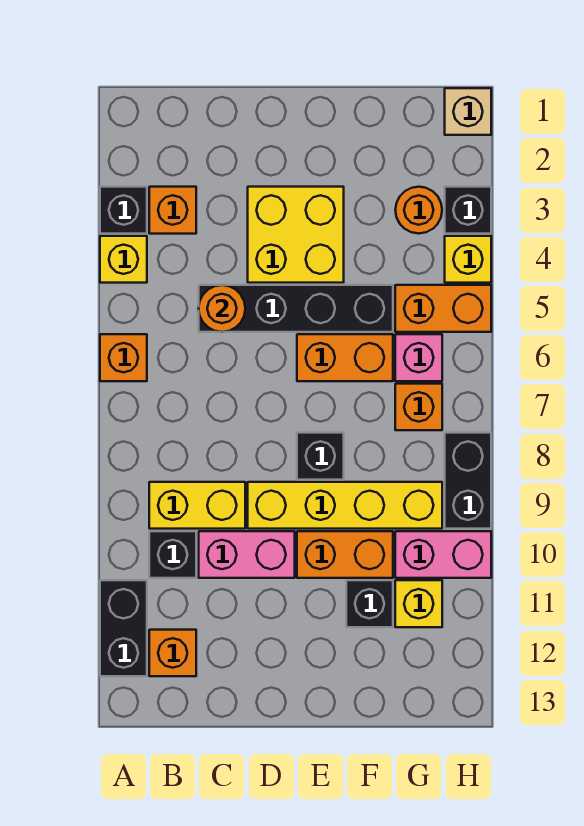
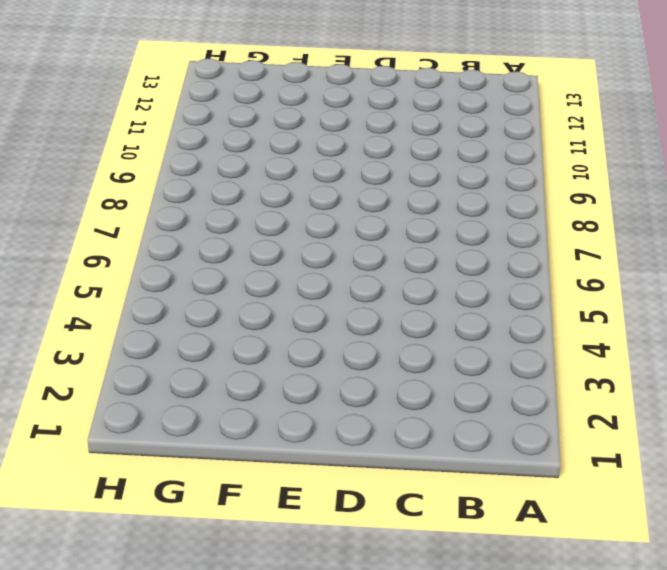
none -> black 1x1 brick [100,187,147,234]
none -> yellow 1x1 brick [100,236,147,283]
none -> orange 1x1 brick [100,334,147,381]

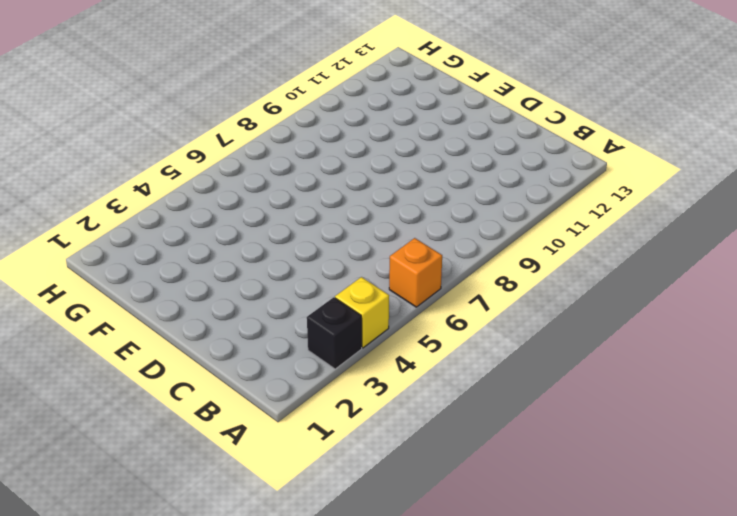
none -> black 1x2 brick [100,580,147,676]
none -> orange 1x1 brick [149,187,196,234]
none -> yellow 1x2 brick [149,482,245,529]

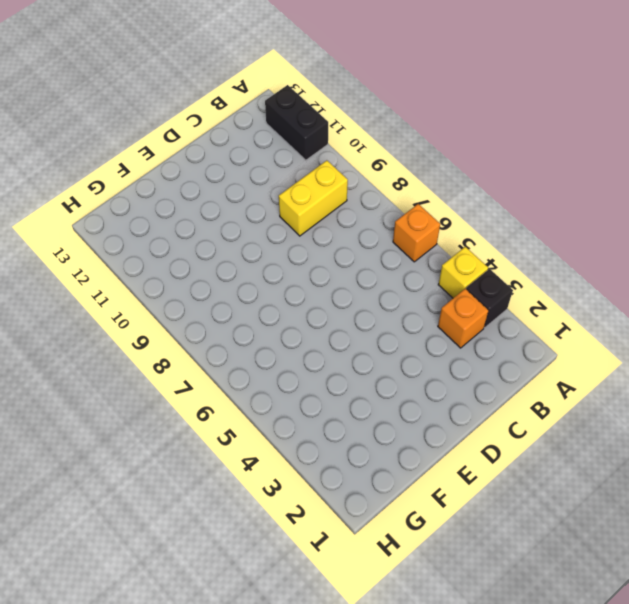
none -> black 1x1 brick [149,531,196,578]
none -> orange 1x1 brick [149,630,196,676]
none -> black 1x4 brick [199,285,393,332]

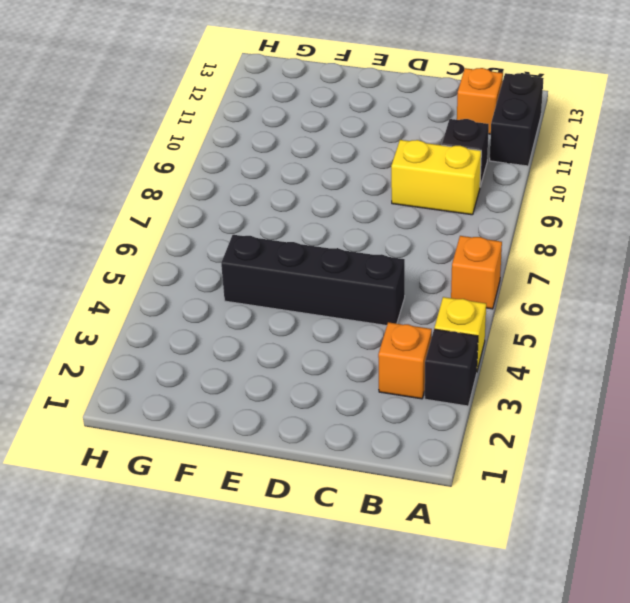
none -> pink 1x2 brick [199,531,295,578]
none -> yellow 2x2 brick [248,187,344,283]
none -> yellow 1x4 brick [248,482,442,529]

